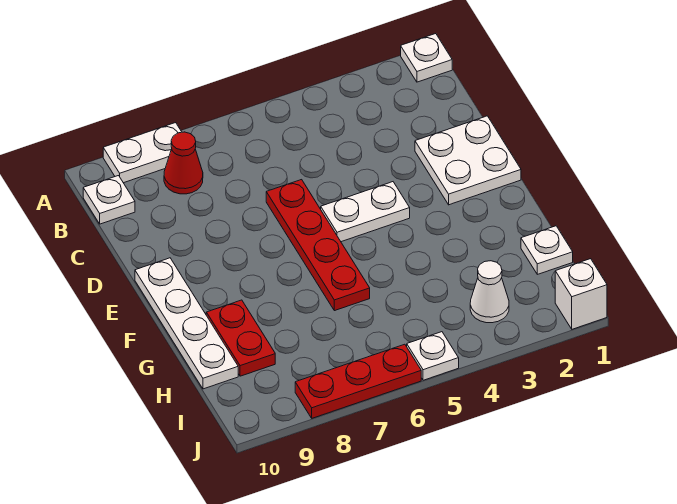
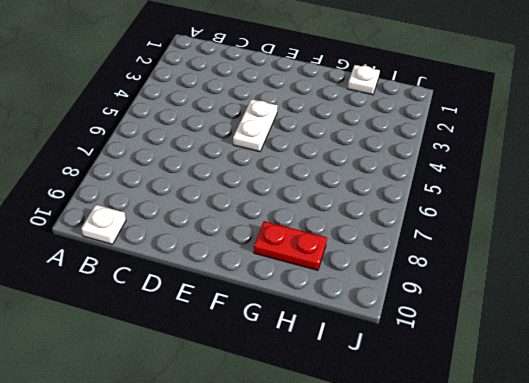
none -> white 1x1 plate [401,34,452,82]
none -> white 1x2 plate [103,123,181,183]
none -> red 1x1 cone [164,132,203,194]

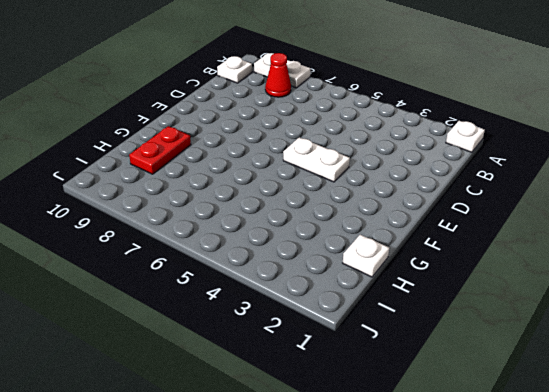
none -> white 2x2 plate [415,116,521,205]
none -> red 1x4 plate [266,180,370,311]
none -> white 1x4 plate [135,258,238,389]

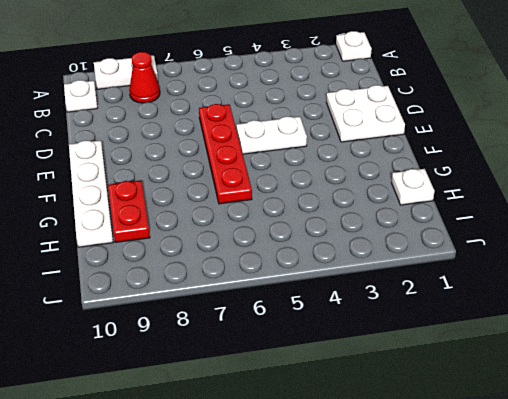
none -> white 1x1 cone [470,261,509,323]
none -> white 1x1 brick [555,259,607,329]
none -> white 1x1 plate [407,332,459,380]

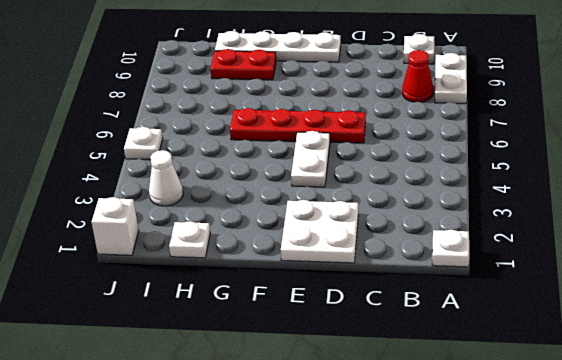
none -> red 1x3 plate [295,344,421,418]

